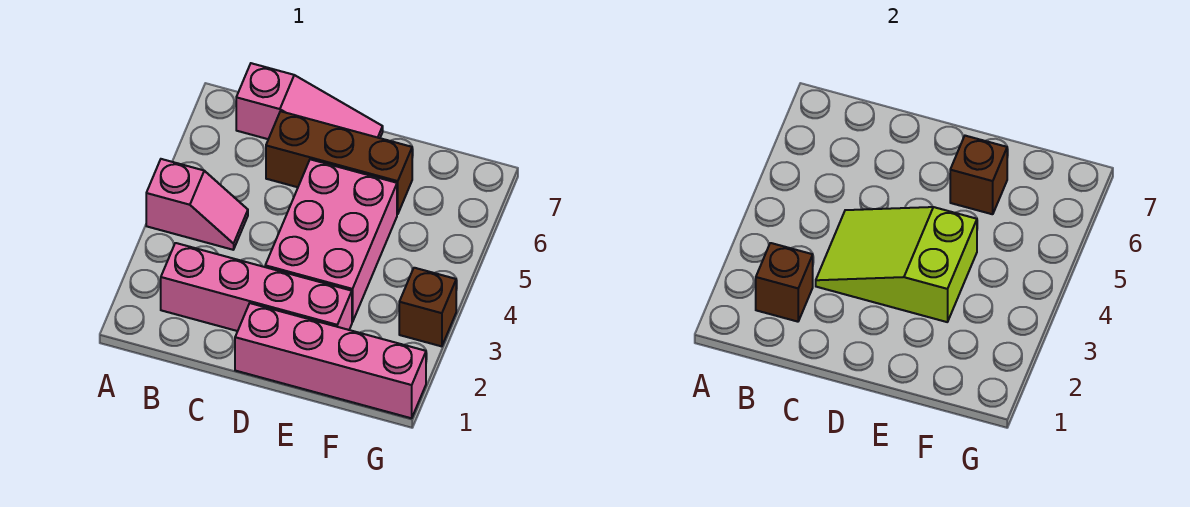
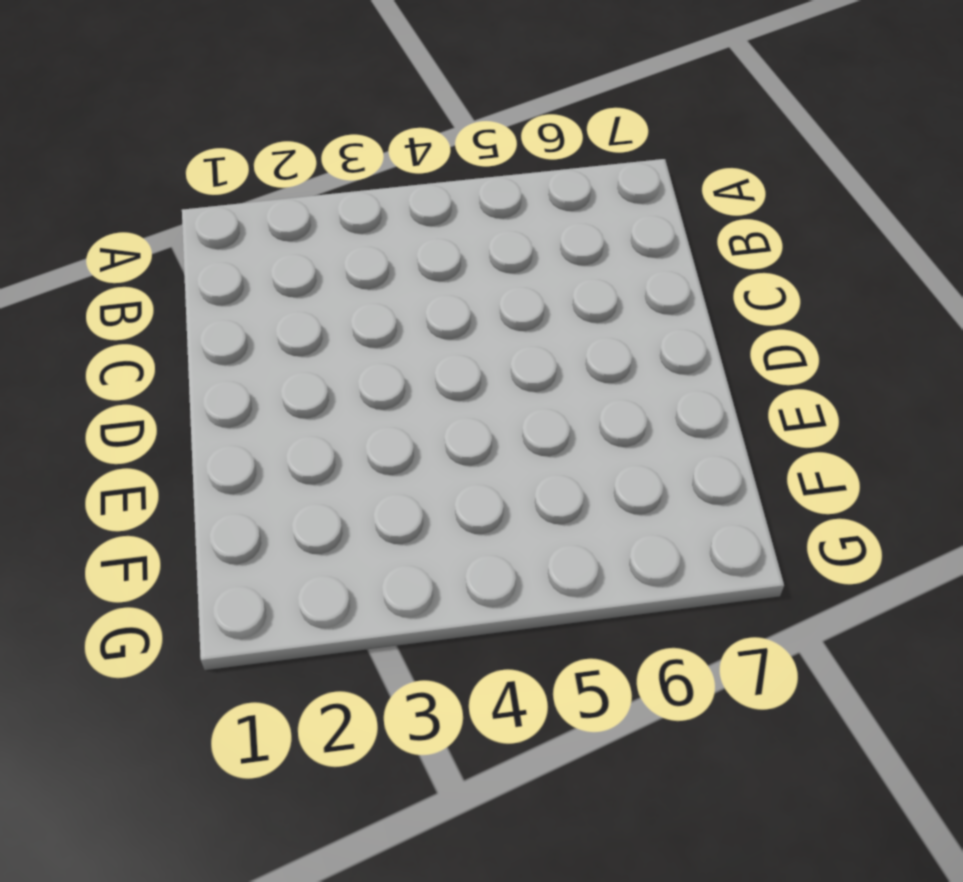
none -> pink 1x2 slope [146,159,248,250]
none -> pink 1x4 brick [161,243,352,331]

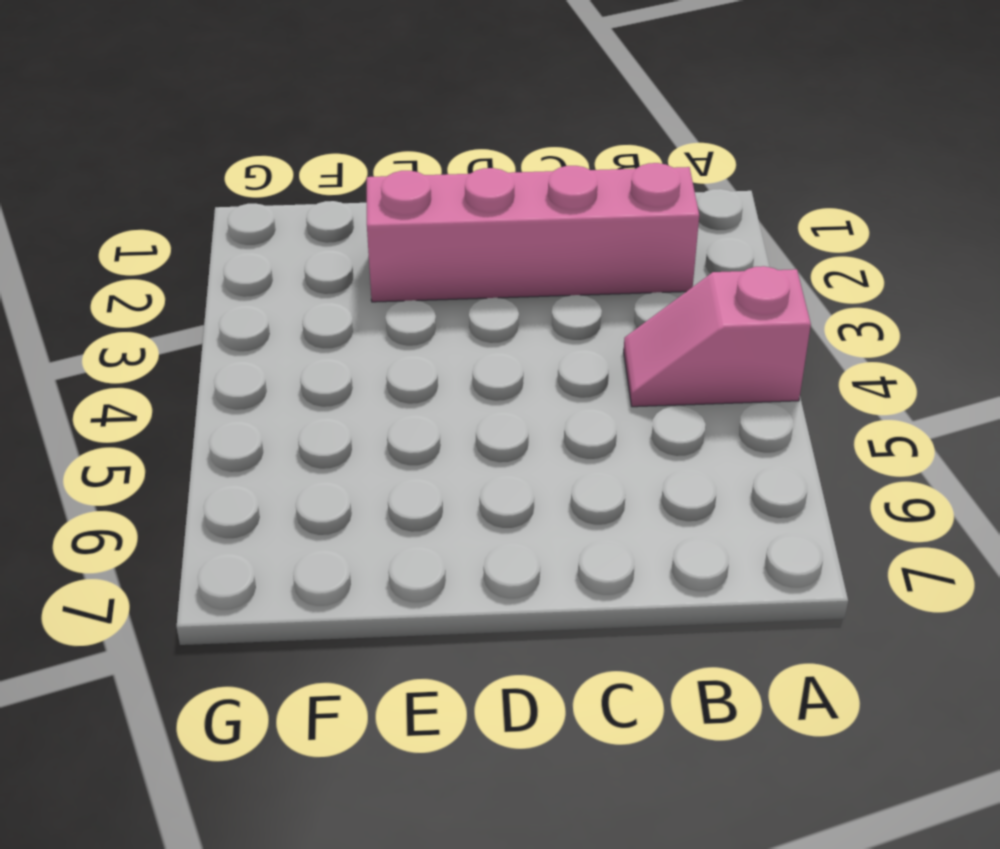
none -> pink 1x3 slope [236,63,383,139]
none -> brown 1x3 brick [266,111,412,214]

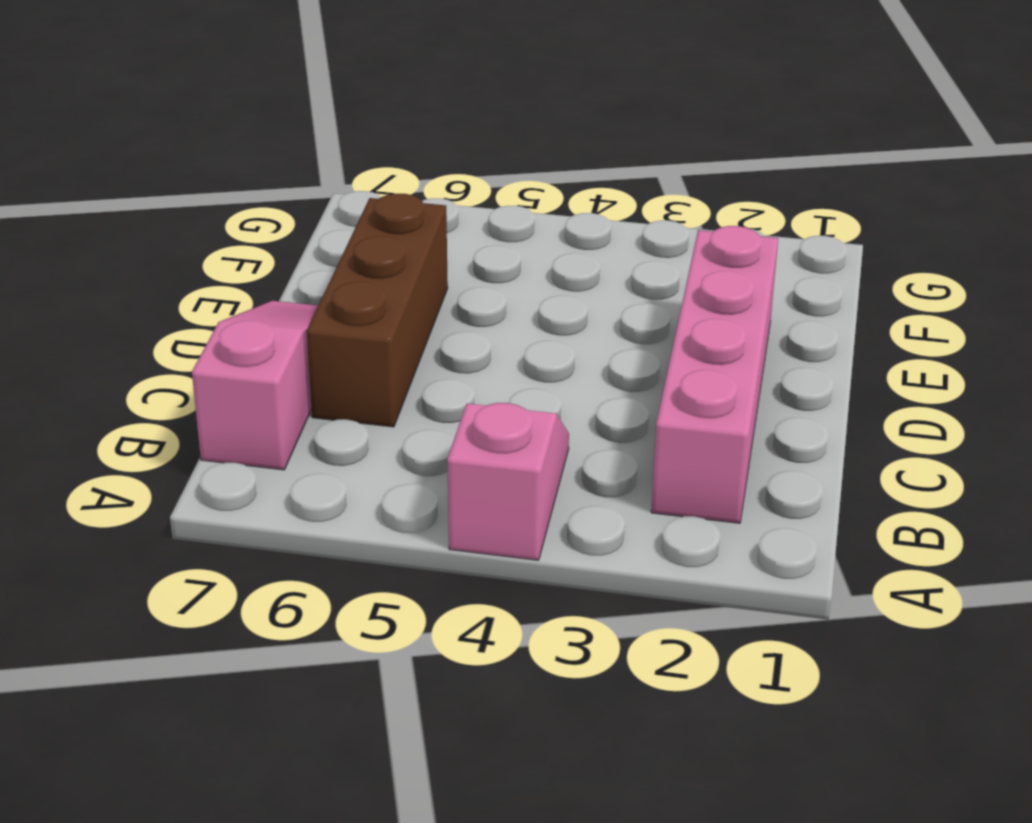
none -> pink 1x4 brick [235,303,426,418]
none -> pink 2x3 brick [265,159,397,322]

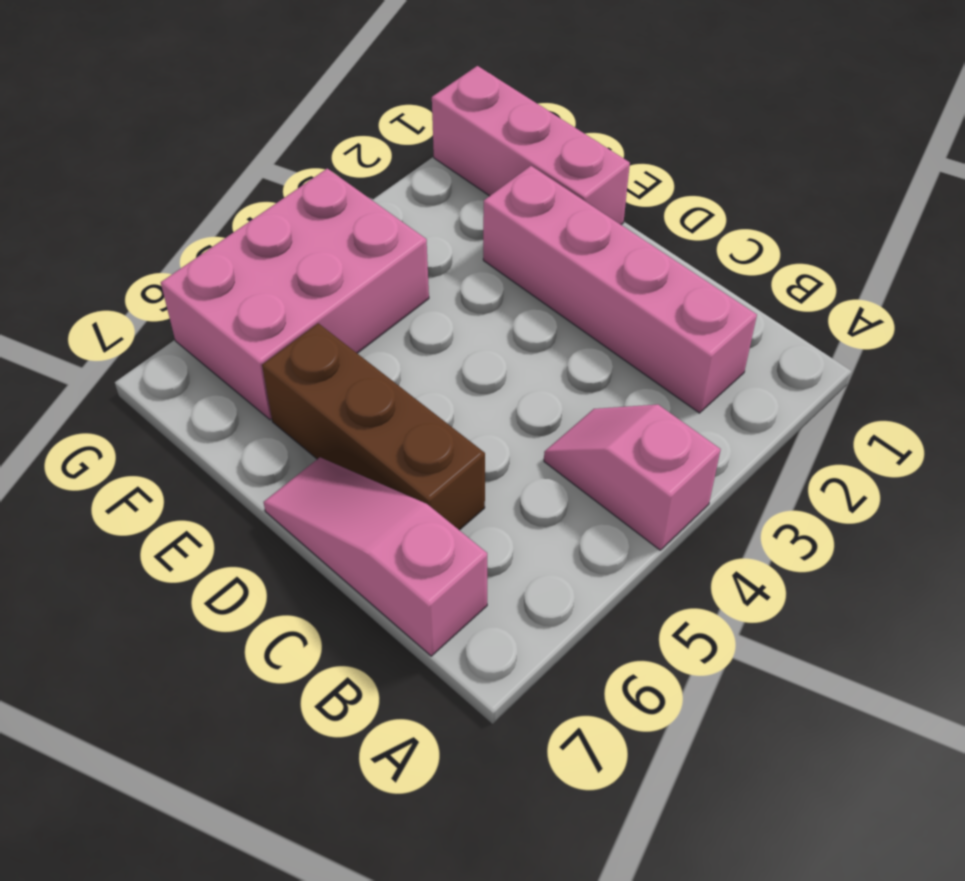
pink 1x3 brick [432,66,630,225] -> pink 1x4 brick [235,303,426,418]
pink 2x3 brick [161,168,429,420] -> pink 2x3 brick moved to [265,159,397,322]
none -> brown 1x1 brick [399,268,456,346]
none -> brown 1x1 brick [756,243,813,322]

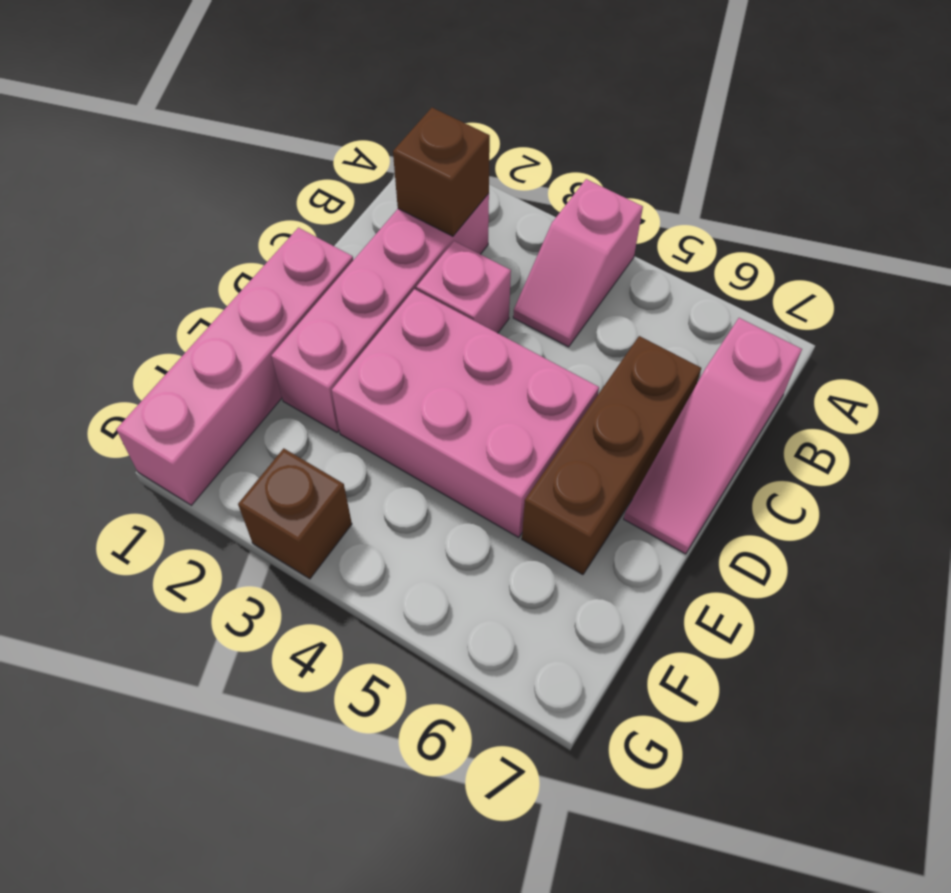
pink 1x1 brick [416,241,511,333] -> none
none -> lime 2x3 slope [816,207,977,322]
none -> brown 1x1 brick [950,136,1007,214]

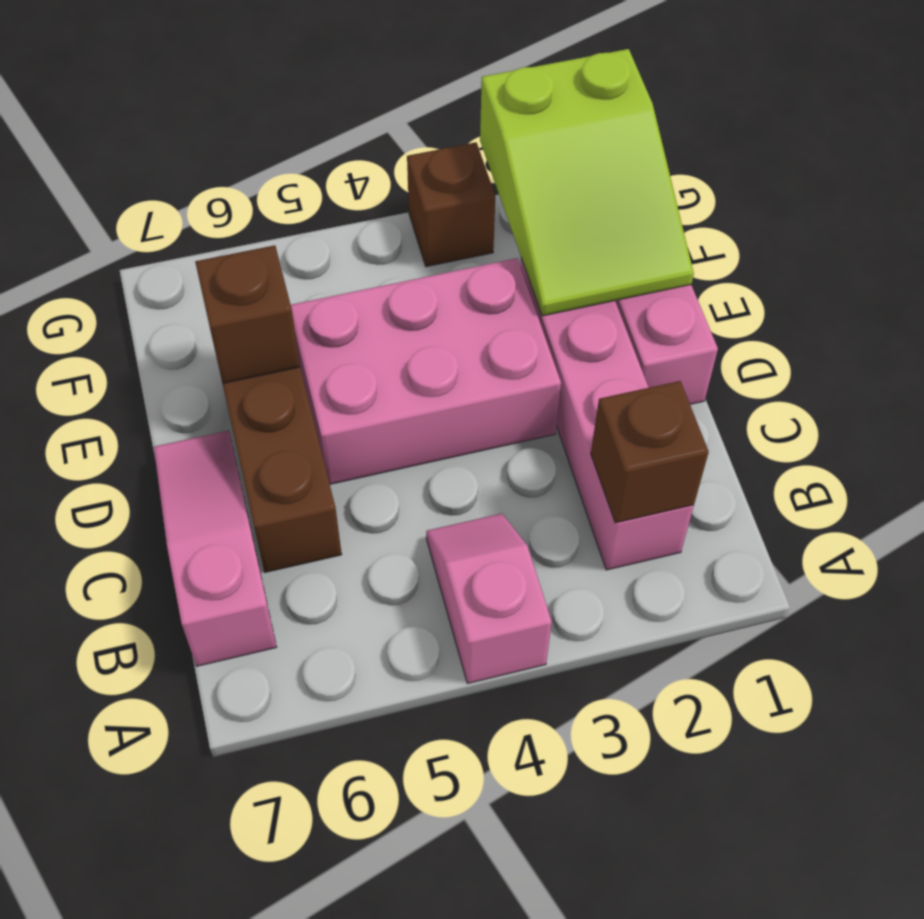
lime 2x3 slope [480,49,694,316] -> lime 2x3 slope moved to [816,207,977,322]

